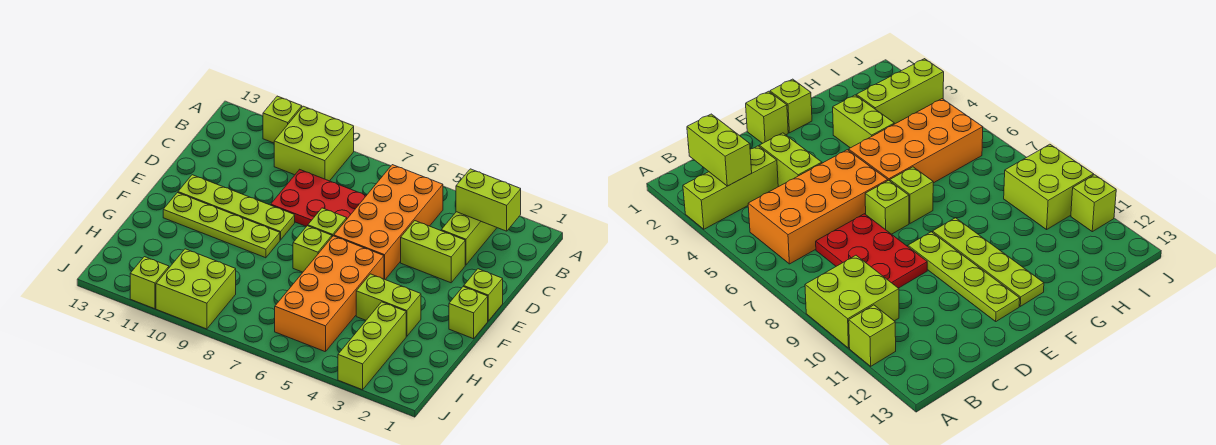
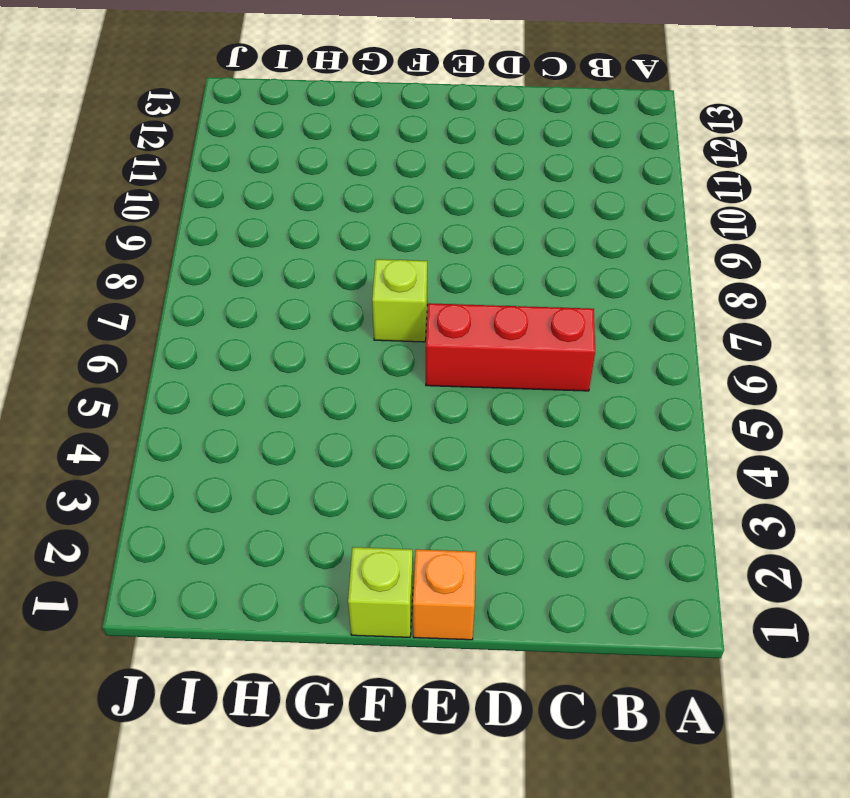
red 1x3 brick [426,303,595,391] -> orange 2x4 brick [334,165,443,279]
orange 1x1 brick [413,549,476,640] -> lime 1x1 brick [464,269,503,321]
none -> lime 1x3 brick [441,212,497,265]
none -> lime 2x2 brick [274,106,354,181]
none -> lime 1x1 brick [263,96,302,143]

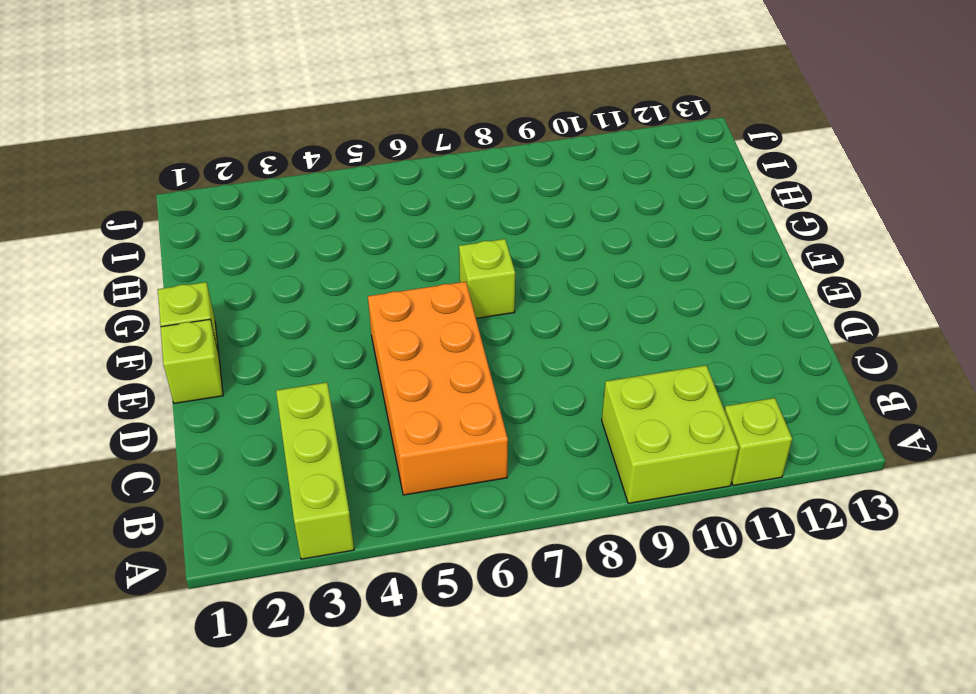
none -> red 2x3 plate [271,169,366,226]
none -> lime 1x2 brick [401,221,465,283]
none -> lime 1x1 brick [308,208,347,237]

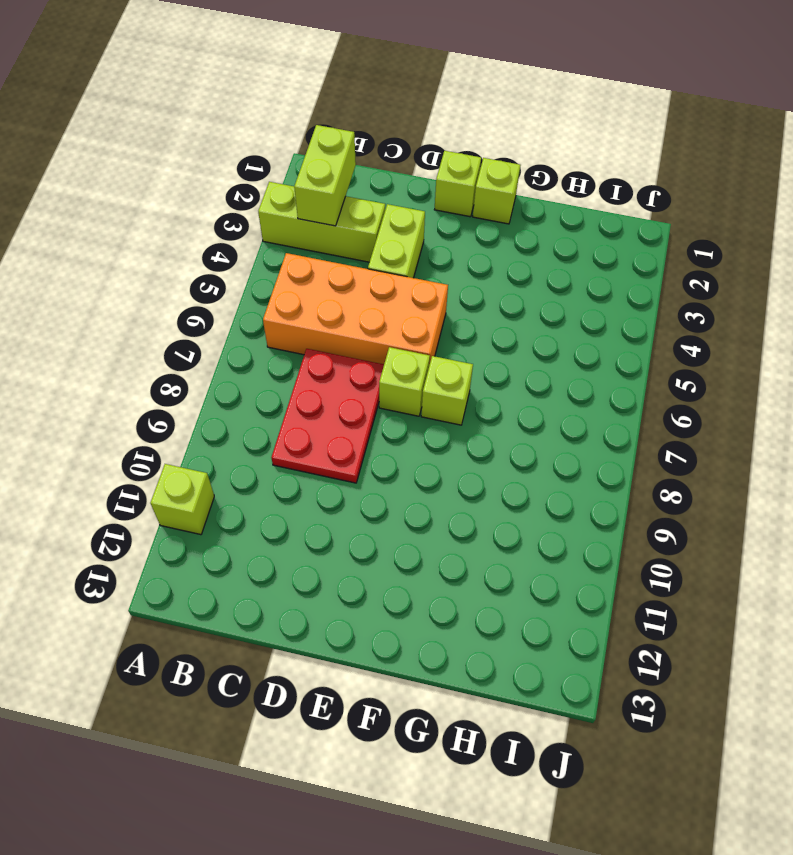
none -> lime 2x2 brick [274,106,354,181]
none -> lime 1x4 plate [178,175,295,240]
none -> orange 2x4 brick [275,236,384,352]

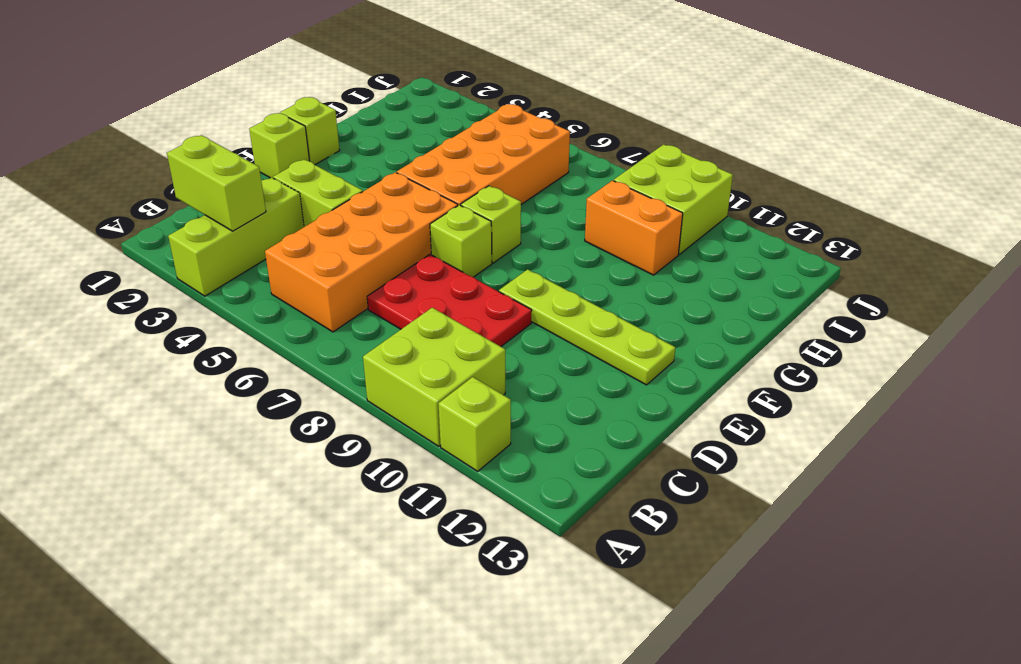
orange 1x2 brick [585,181,683,275] -> none
none -> lime 1x4 plate [163,193,280,258]
none -> lime 1x2 brick [356,274,421,336]
none -> lime 1x3 brick [338,302,406,390]

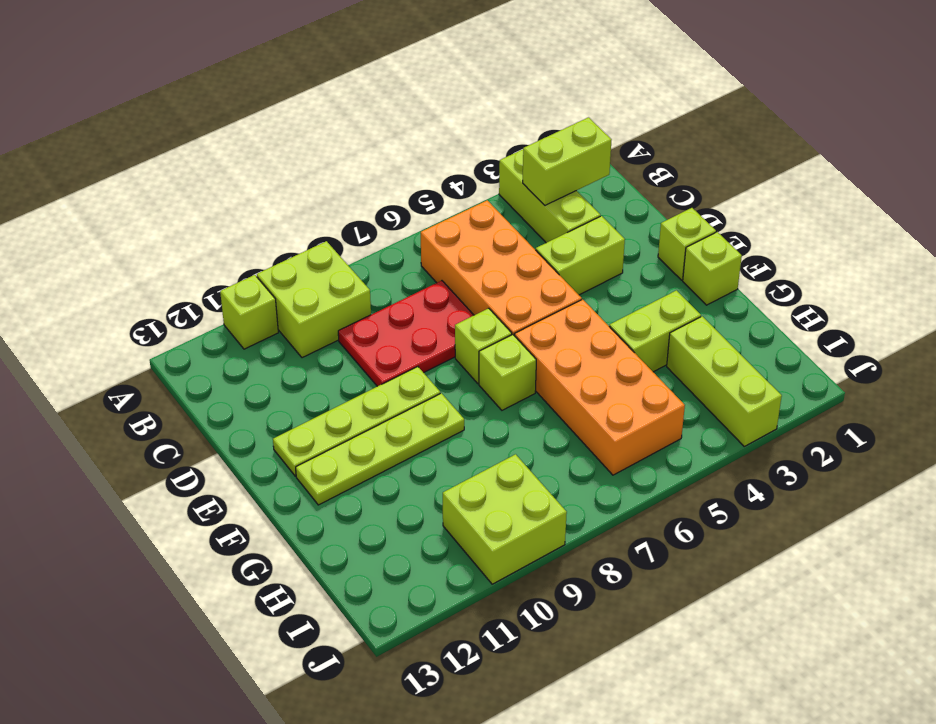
none -> lime 1x1 brick [130,257,169,309]

